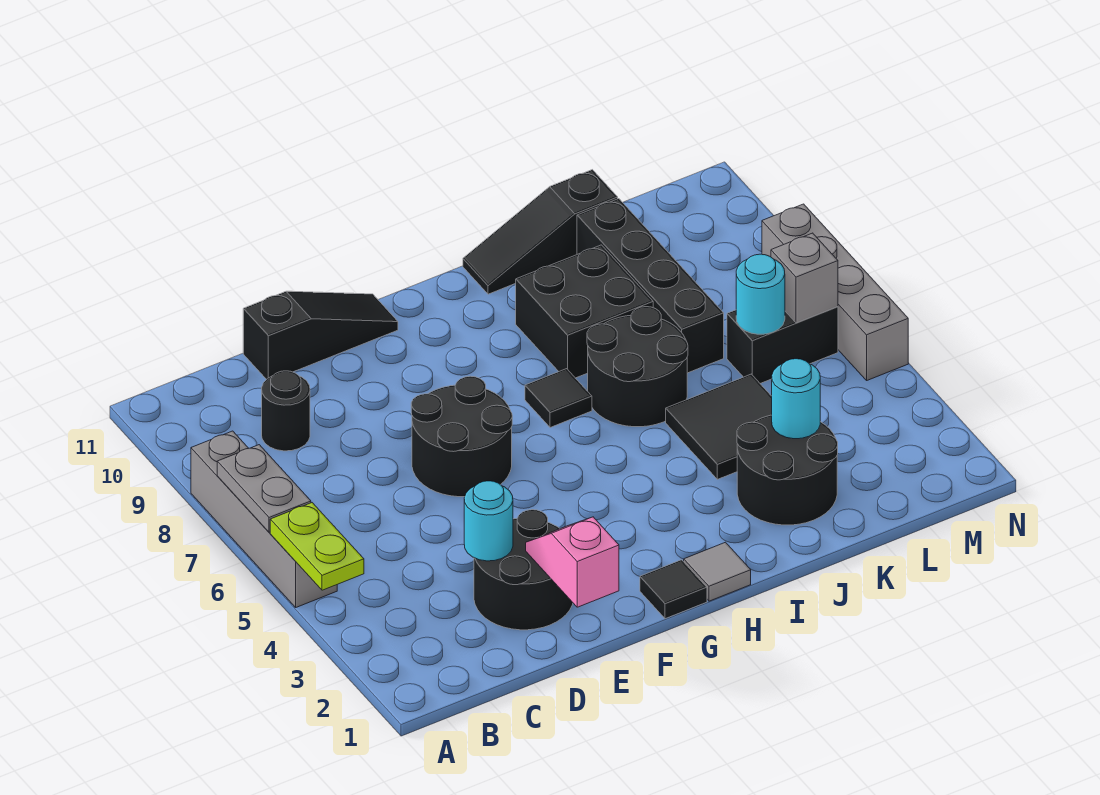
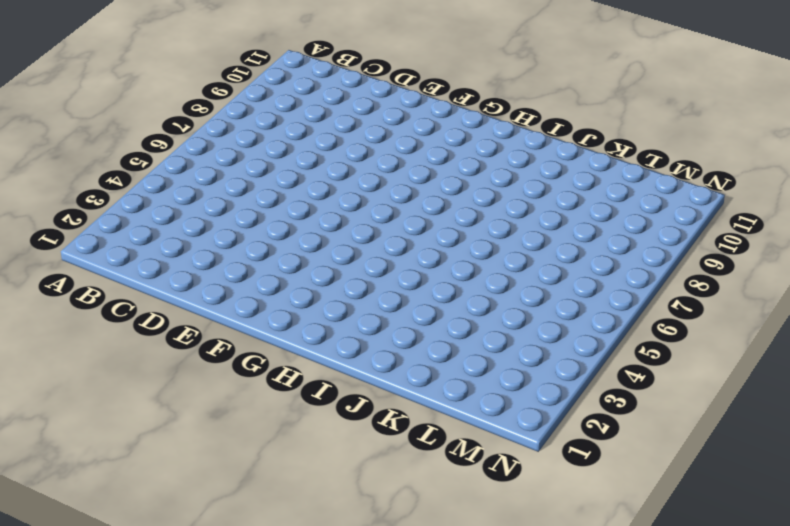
none -> grey 1x4 brick [191,431,337,607]
none -> black 1x1 round brick [262,371,310,451]
none -> black 2x2 round brick [474,510,573,630]

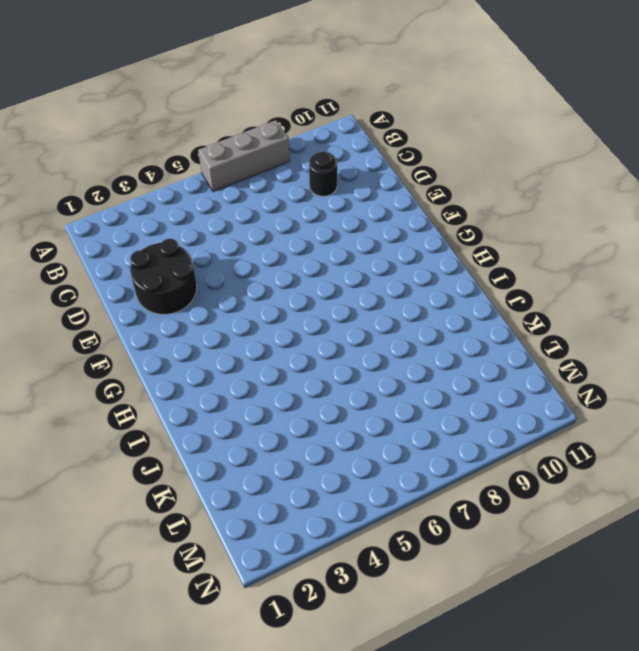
grey 1x3 brick [198,120,290,191] -> grey 1x4 brick [191,431,337,607]
none -> black 1x3 slope [243,291,398,380]
none -> black 2x2 round brick [411,376,512,497]
none -> black 1x1 tile [640,560,707,619]

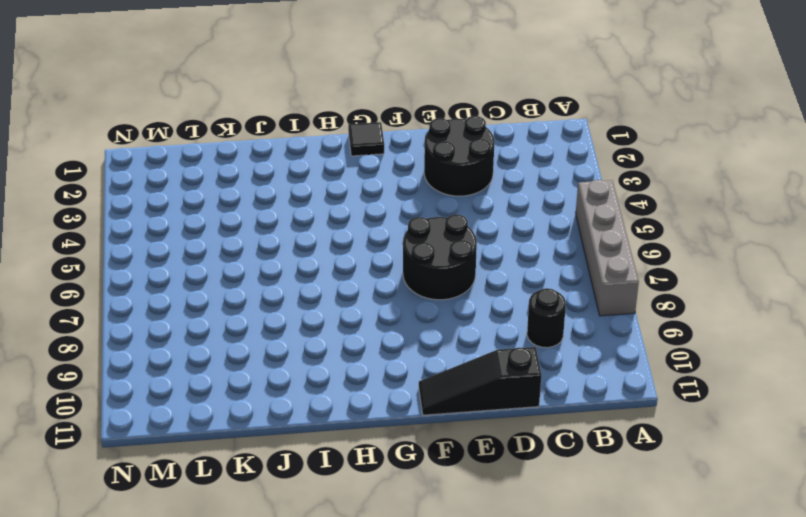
none -> grey 1x1 tile [684,542,751,601]
none -> black 1x1 tile [525,369,592,428]
none -> black 2x2 round brick [587,307,688,427]

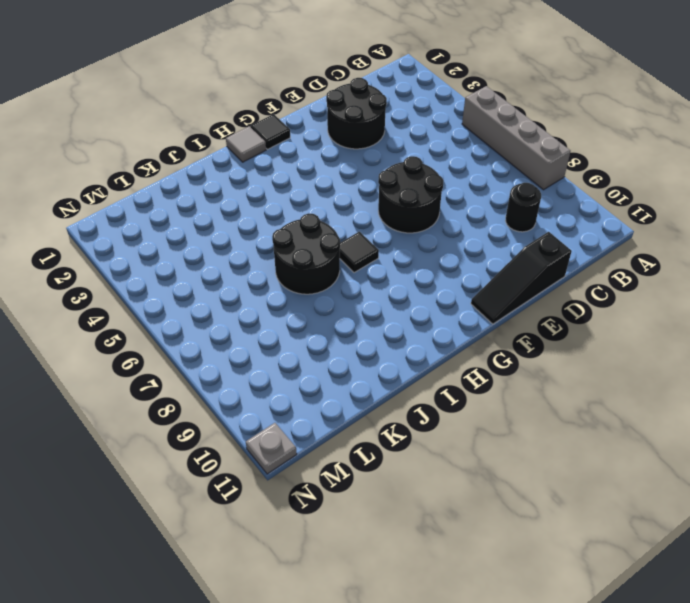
grey 1x1 plate [246,423,297,474] -> none
none -> black 2x2 brick [516,245,653,378]
none -> black 1x3 slope [463,170,618,294]
none -> black 2x2 round brick [737,415,838,525]

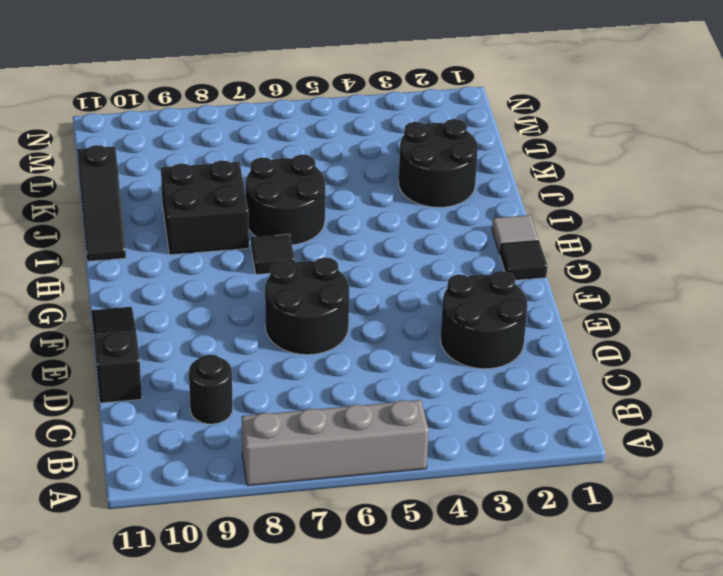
none -> black 2x2 tile [666,374,772,479]
none -> black 1x4 brick [577,199,724,373]
none -> black 1x2 brick [727,307,838,383]

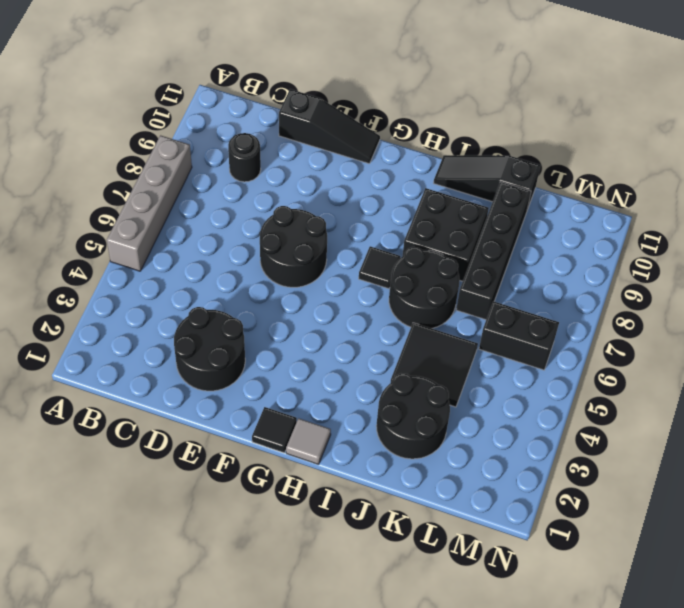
none -> grey 1x4 brick [762,204,908,380]
none -> lime 1x2 plate [270,503,364,590]
none -> grey 1x2 plate [217,445,311,532]

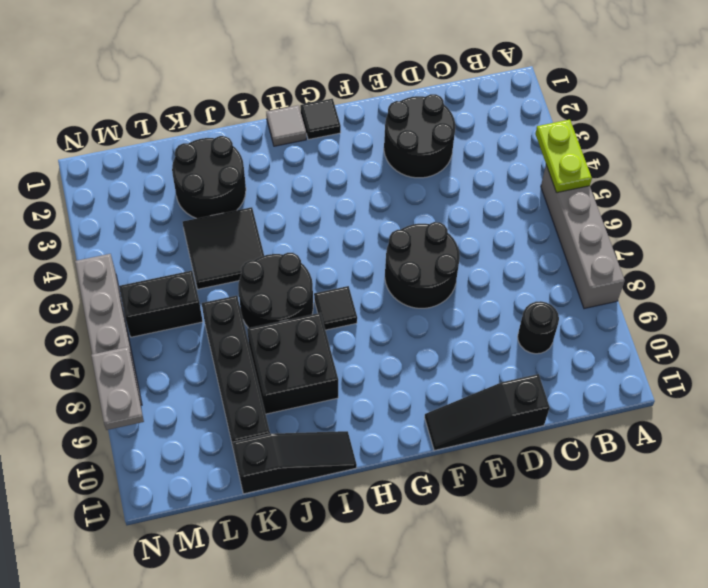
grey 1x2 plate [91,347,144,430] -> grey 1x2 plate moved to [217,445,311,532]
none -> cyan 1x1 round brick [464,481,513,561]
none -> pink 1x2 slope [526,517,619,607]
none -> cyan 1x1 round brick [772,359,820,439]

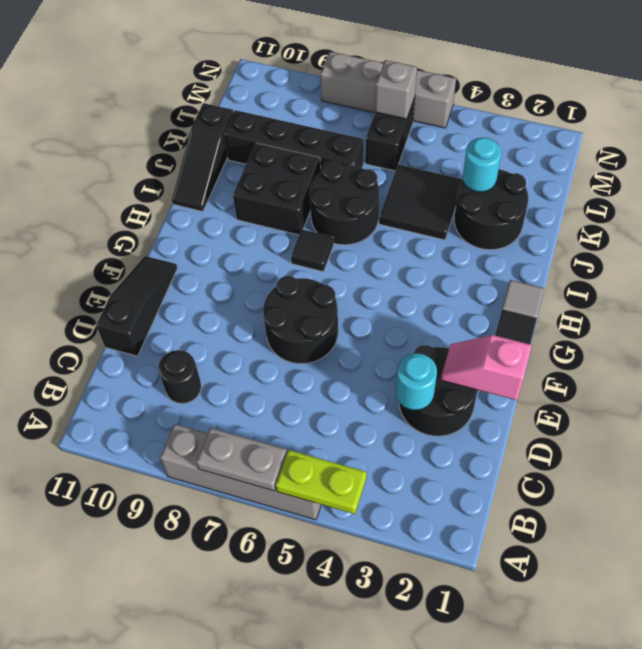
none -> cyan 1x1 round brick [736,254,785,334]

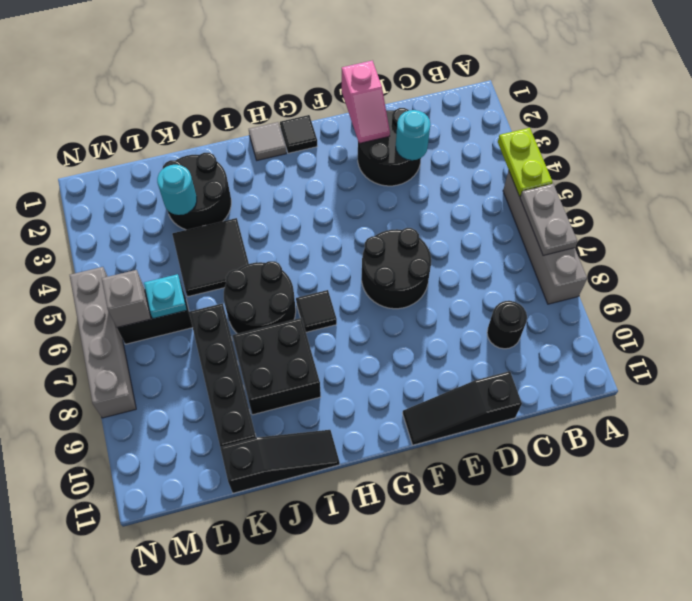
cyan 1x1 plate [144,274,187,319] -> cyan 1x1 round brick [736,254,785,334]

